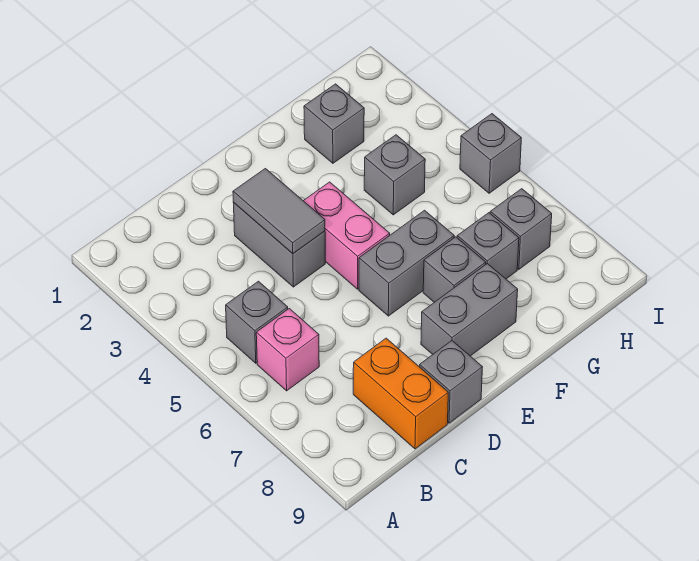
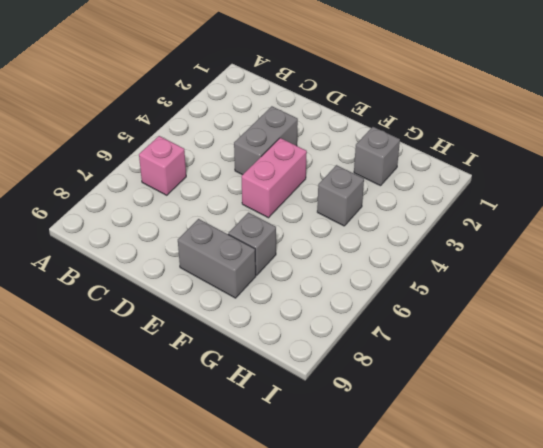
none -> grey 1x1 brick [226,281,288,363]
none -> orange 1x2 brick [353,338,448,449]
none -> grey 1x1 brick [420,341,482,423]

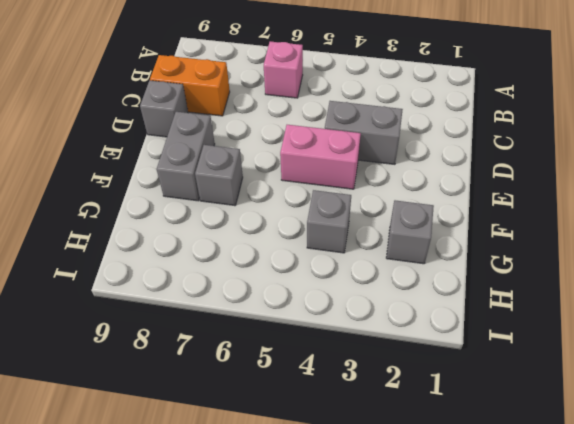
none -> grey 1x1 brick [226,281,288,363]
none -> grey 1x2 brick [359,210,454,316]
none -> grey 1x1 brick [457,213,519,279]

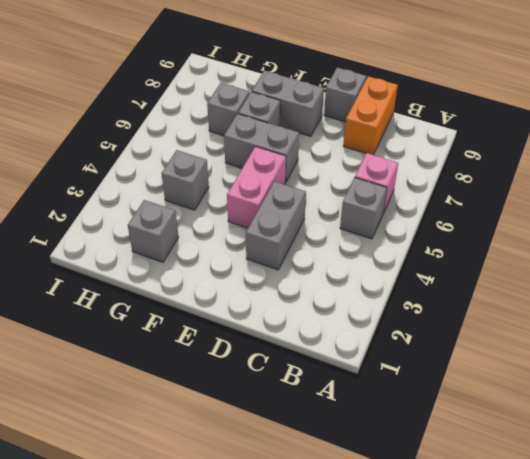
none -> grey 1x1 brick [490,189,552,269]
none -> grey 1x1 brick [460,114,521,193]
none -> grey 1x2 tile [233,169,325,254]

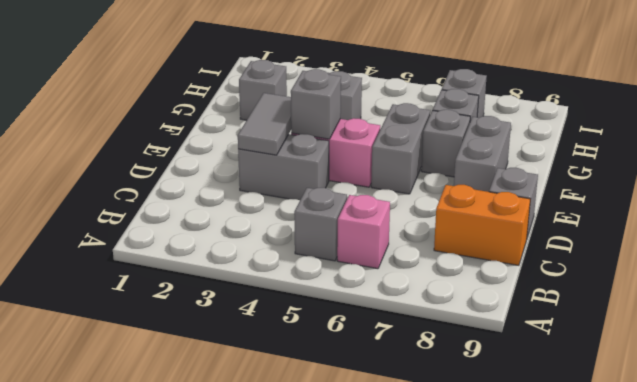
grey 1x2 tile [238,93,291,155] -> grey 1x2 tile turned to [233,169,325,254]
grey 1x1 brick [291,69,341,139] -> grey 1x1 brick moved to [460,114,521,193]

